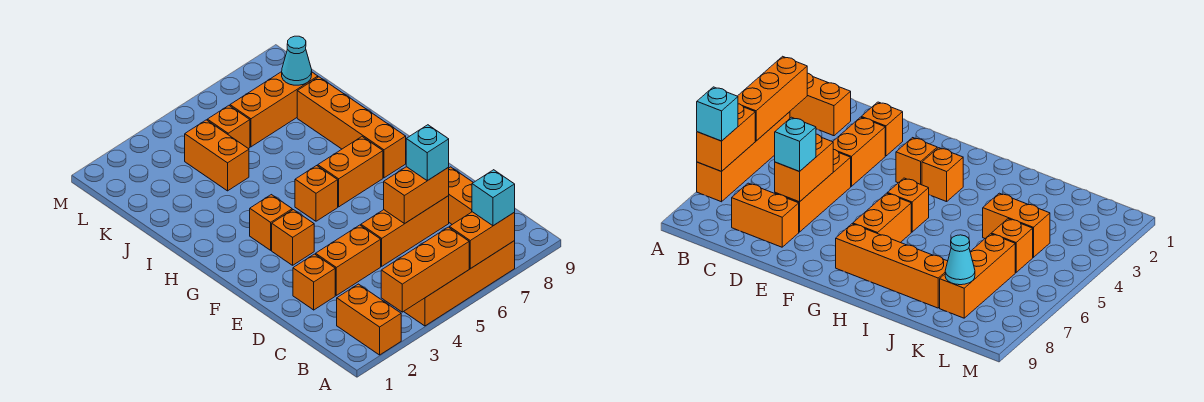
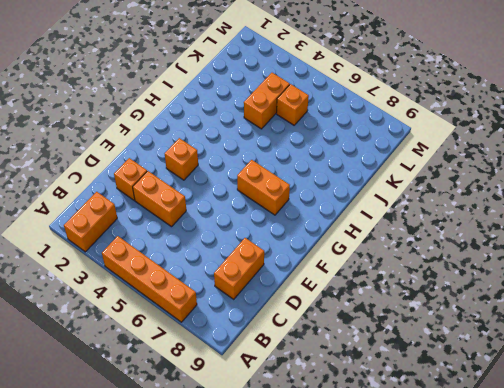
none -> orange 1x3 brick [361,196,449,266]
none -> orange 1x1 brick [250,195,292,250]
none -> orange 1x1 brick [295,166,338,221]

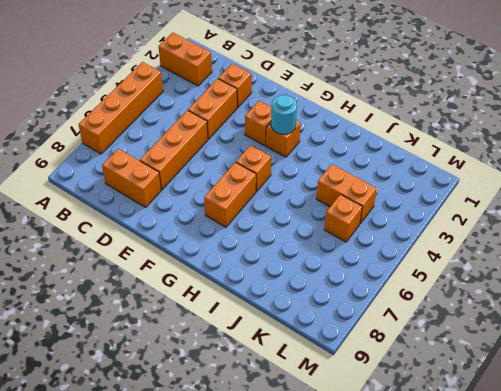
cyan 1x1 round brick [271,95,297,134] -> none
none -> orange 1x4 brick [297,77,406,178]
none -> orange 1x3 brick [230,72,318,147]
none -> orange 1x3 brick [381,227,469,312]

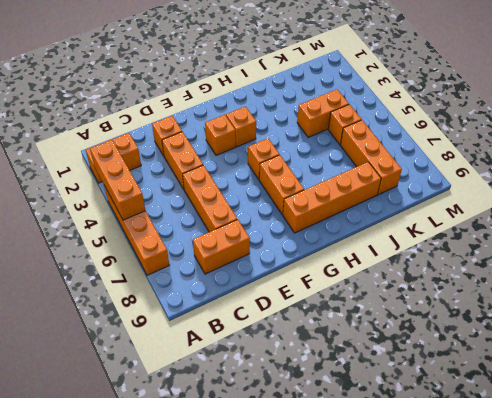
none -> orange 1x2 brick [449,212,515,269]
none -> orange 1x2 brick [384,167,449,224]
none -> cyan 1x1 cone [282,36,312,85]

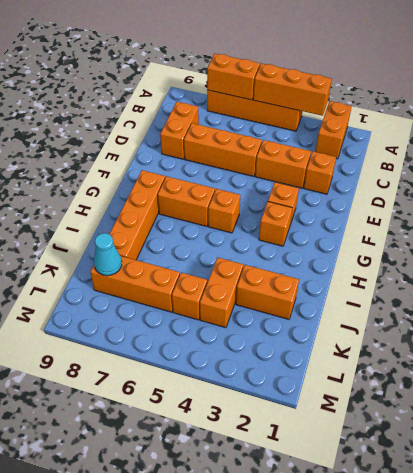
orange 1x2 brick [236,265,299,319] -> orange 1x2 brick moved to [384,167,449,224]
none -> cyan 1x1 brick [472,170,515,226]
none -> cyan 1x1 brick [406,125,449,181]

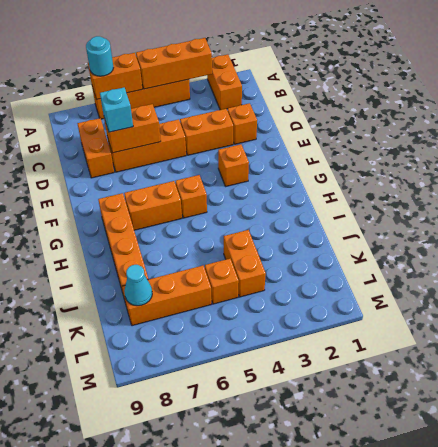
cyan 1x1 round brick [86,36,113,76] -> cyan 1x1 brick [472,170,515,226]
none -> orange 1x1 brick [250,195,292,250]

